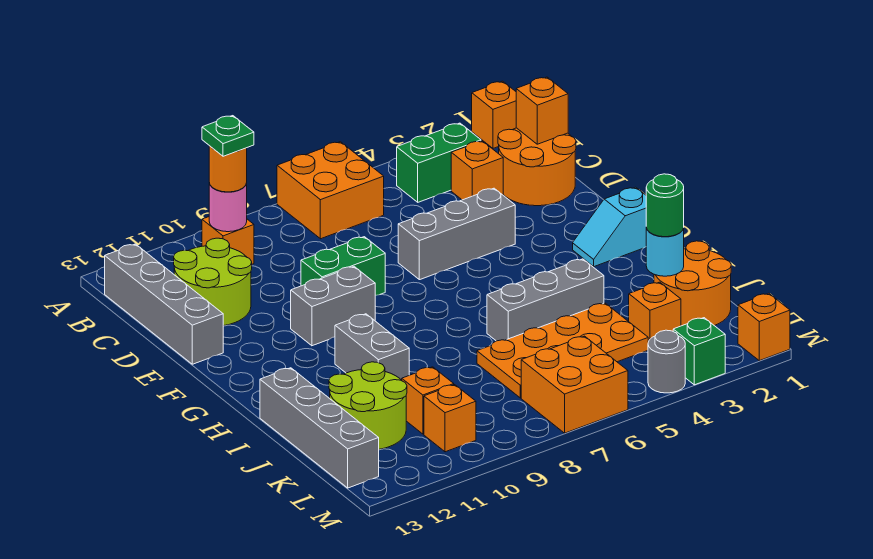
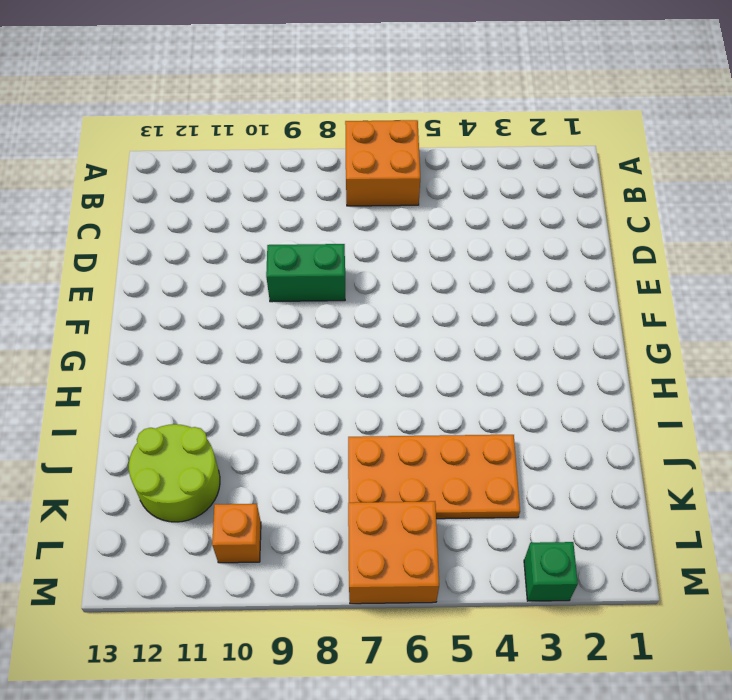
none -> orange 1x1 brick [472,81,516,148]
none -> green 1x2 brick [397,123,481,202]
none -> orange 1x1 brick [202,217,254,264]
none -> grey 1x4 brick [105,244,223,364]

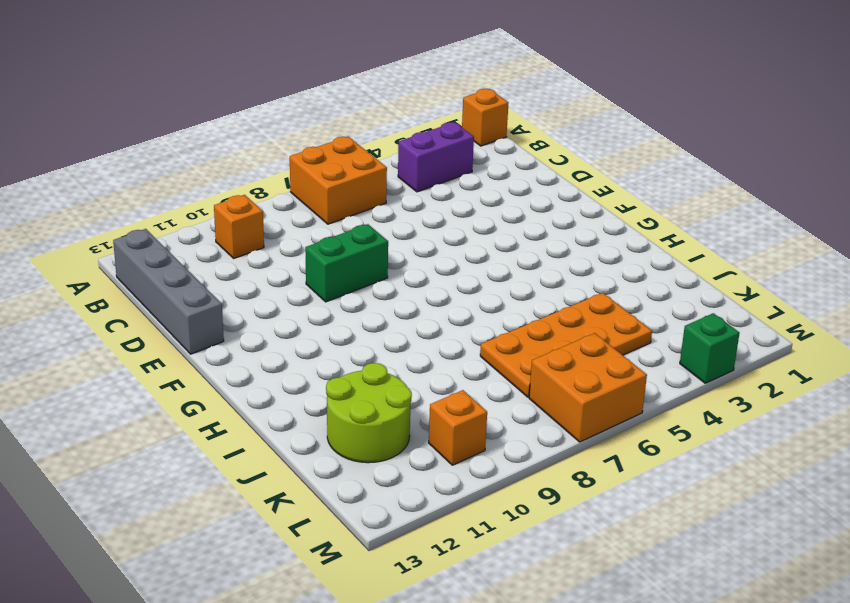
purple 1x2 brick [398,122,474,192] -> green 1x2 brick [397,123,481,202]
none -> orange 2x2 round brick [498,128,576,206]
none -> orange 1x1 brick [451,141,503,200]
none -> lime 2x2 round brick [174,238,252,326]
none -> grey 1x3 brick [398,188,515,280]

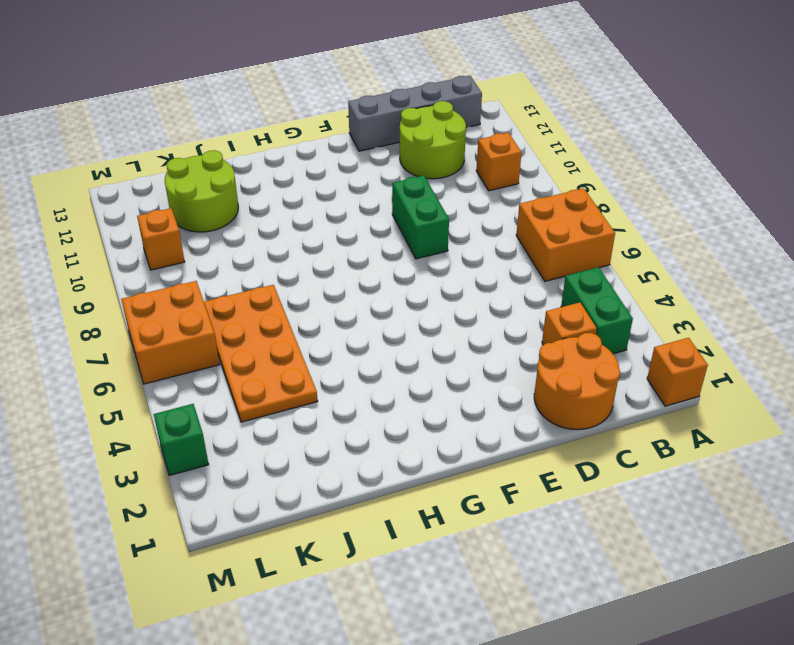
none -> grey 1x3 brick [398,188,515,280]
none -> grey 1x2 brick [291,267,375,346]
none -> cyan 1x2 slope [573,187,646,267]
none -> grey 1x2 brick [335,314,409,380]

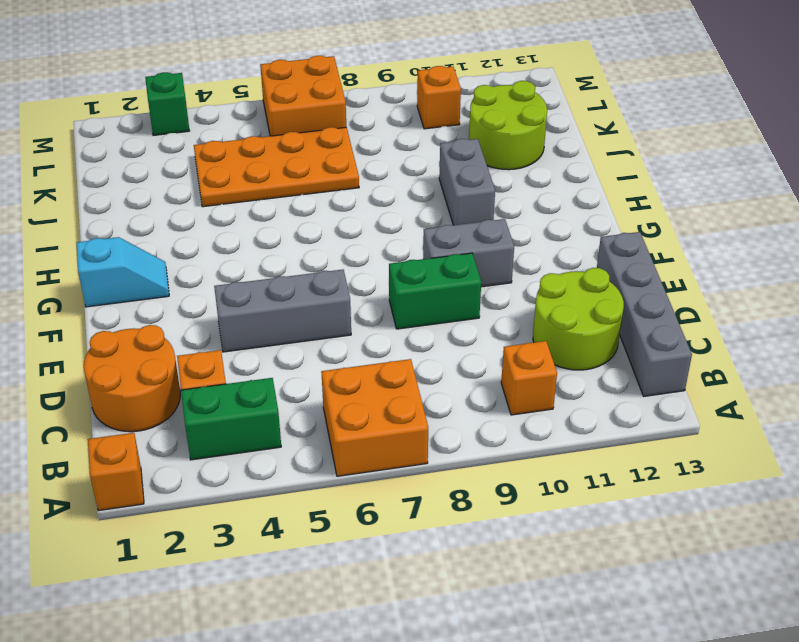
none -> grey 1x3 brick [487,259,604,341]
none -> grey 1x4 brick [260,368,379,488]
none -> orange 2x2 round brick [654,241,731,326]
none -> orange 1x1 brick [629,282,681,342]

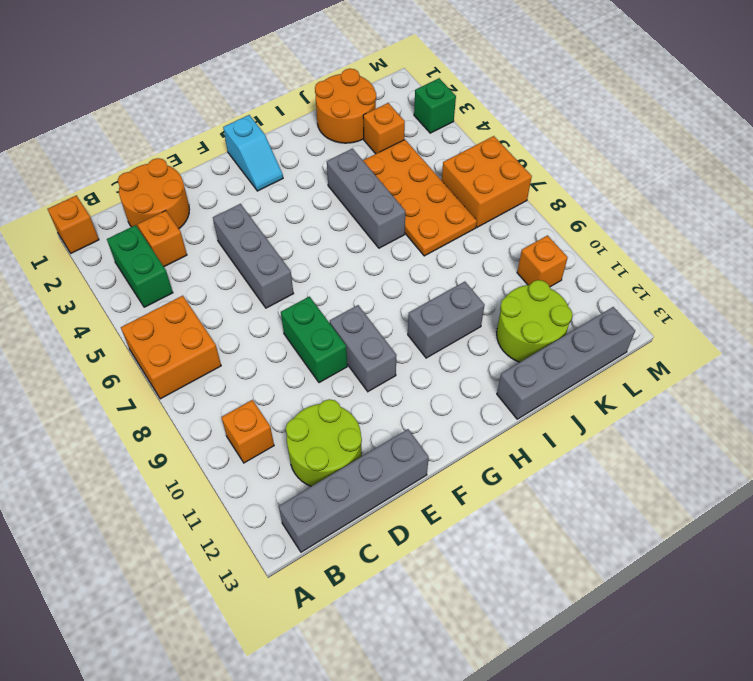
none -> orange 1x1 brick [402,367,454,434]
none -> orange 1x1 brick [738,293,790,361]
none -> grey 1x1 round brick [648,330,685,393]
none -> pink 1x1 round brick [209,183,247,232]

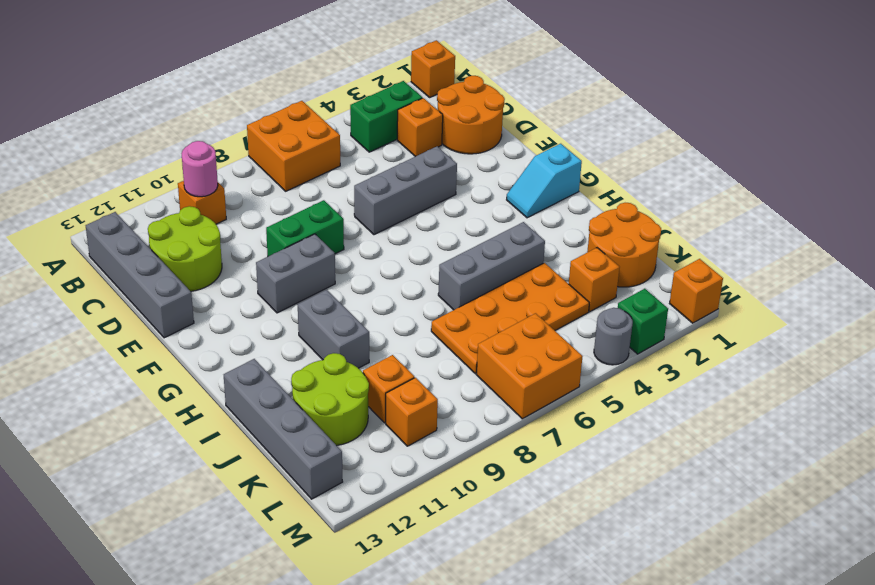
none -> orange 1x1 brick [516,77,568,144]
none -> cyan 1x1 round brick [646,228,684,276]
none -> orange 1x1 round brick [209,146,247,192]
none -> green 1x1 round brick [646,174,684,237]

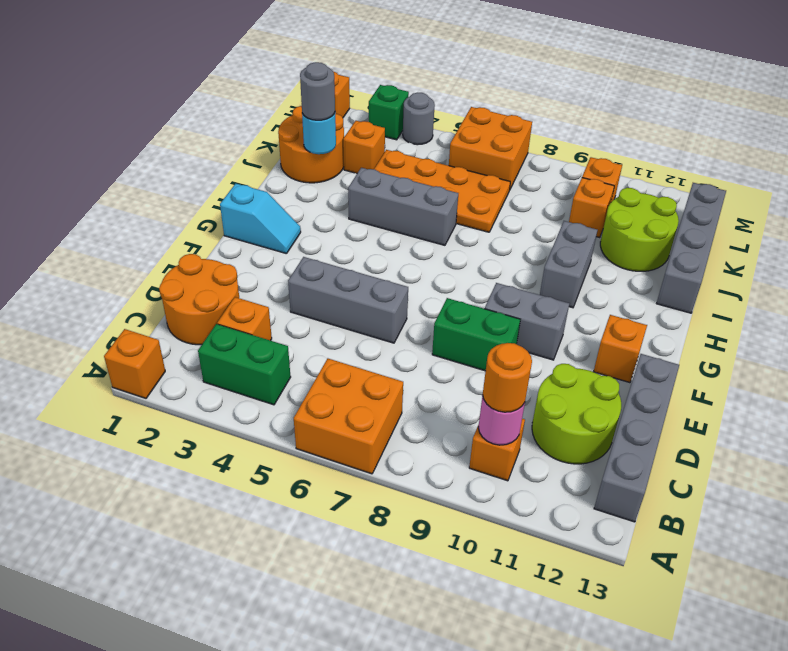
orange 1x1 brick [594,315,647,383] -> orange 1x1 brick moved to [516,77,568,144]
grey 1x1 round brick [300,62,335,120] -> green 1x1 round brick [646,174,684,237]
none -> green 1x1 plate [202,116,254,156]

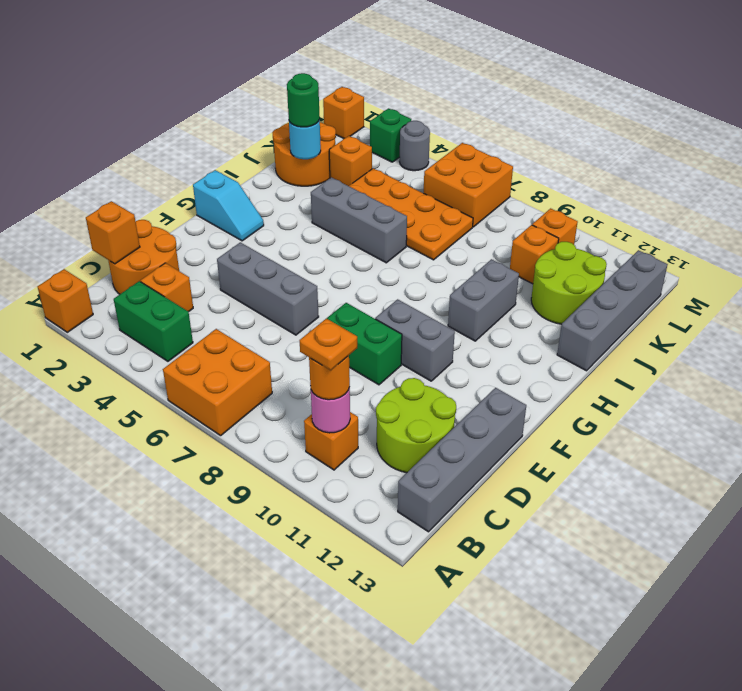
orange 1x1 plate [299,318,357,370] -> green 1x1 plate [202,116,254,156]

